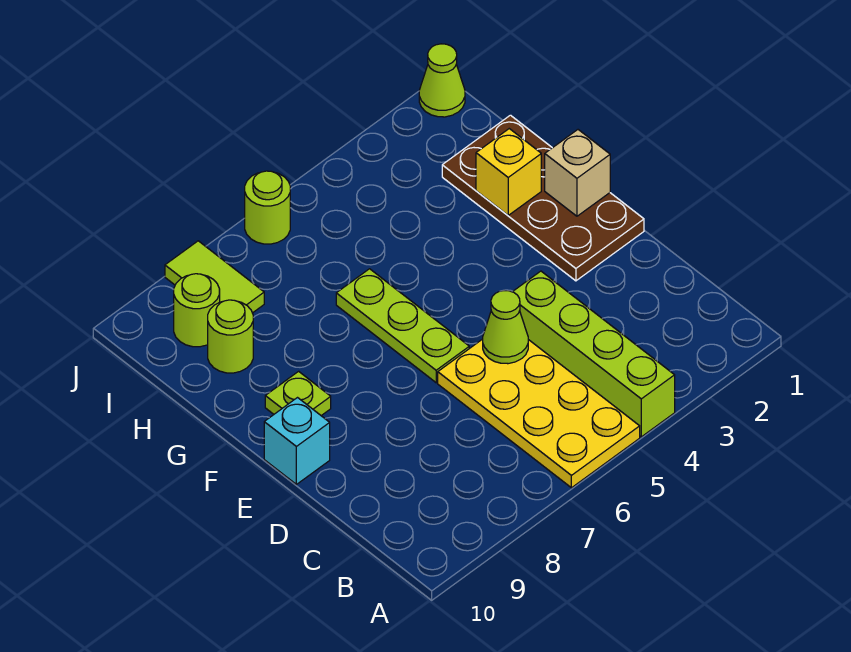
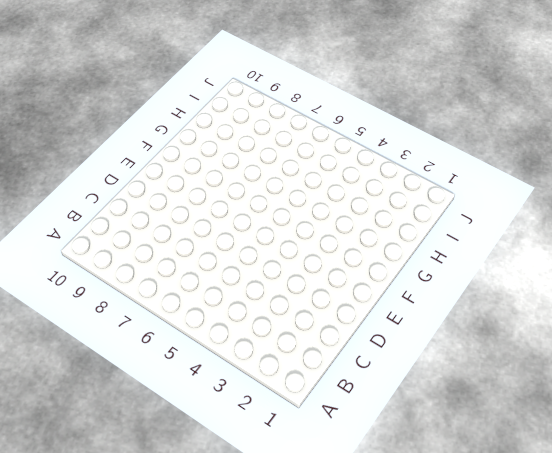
none -> lime 1x4 brick [513,271,675,437]
none -> yellow 2x4 plate [438,339,640,488]
none -> brown 2x4 plate [442,115,644,281]

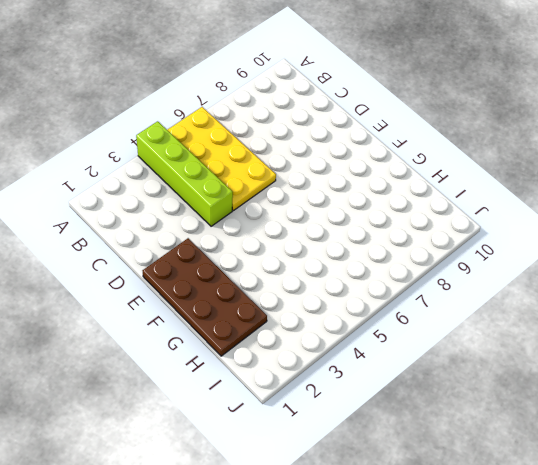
none -> lime 1x3 plate [336,269,469,383]
none -> cyan 1x1 brick [264,398,330,484]
none -> lime 1x1 plate [265,371,331,416]

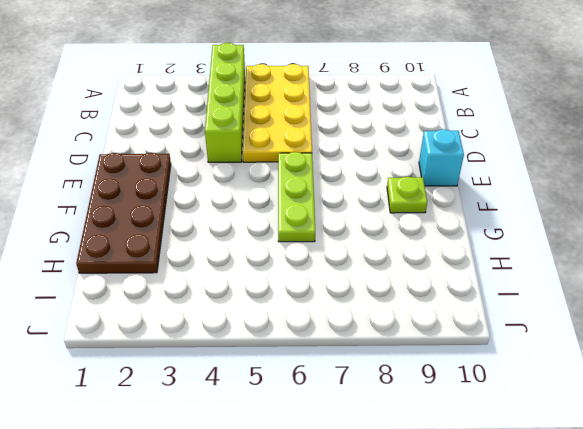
none -> lime 1x1 round brick [208,300,253,373]
none -> lime 1x2 tile [165,241,264,313]
none -> lime 1x1 round brick [174,274,220,347]

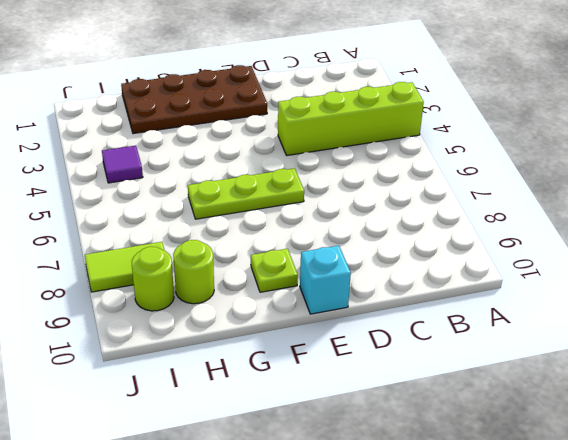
purple 1x1 tile [102,146,143,183] -> none
none -> yellow 2x4 plate [438,339,640,488]
none -> lime 1x1 cone [419,44,465,117]
none -> lime 1x1 round brick [245,171,290,244]

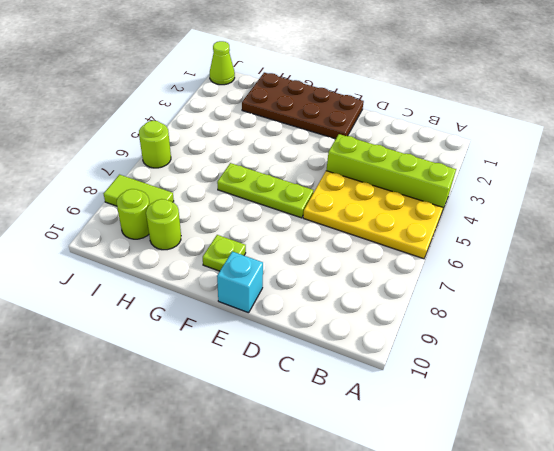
none -> lime 1x1 cone [483,290,528,364]
none -> tan 1x1 brick [545,130,610,216]
none -> yellow 1x1 brick [476,129,541,215]

